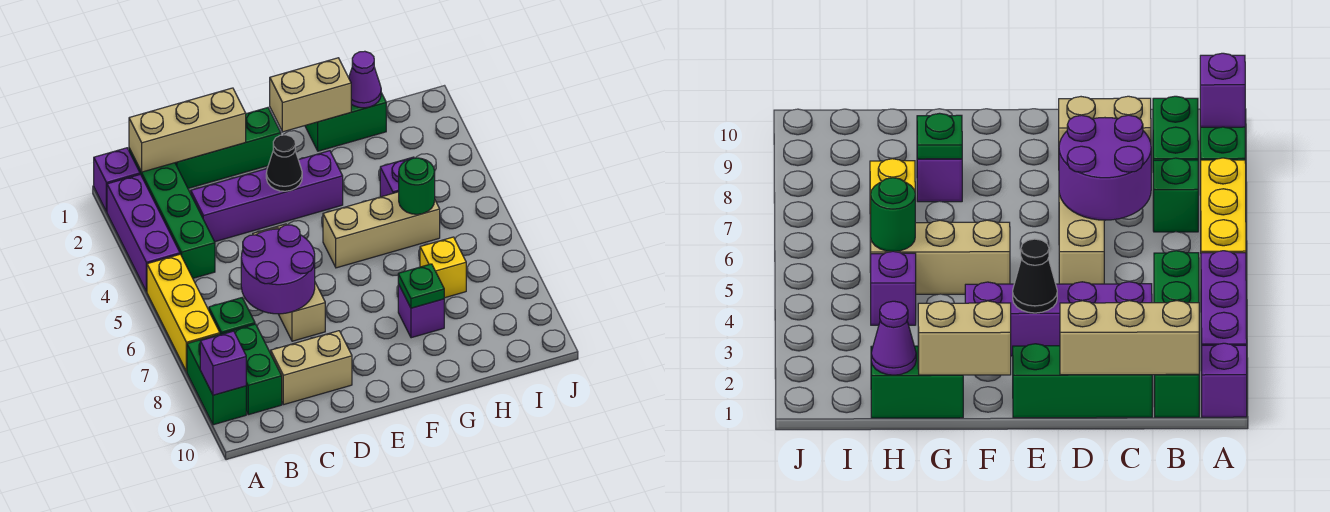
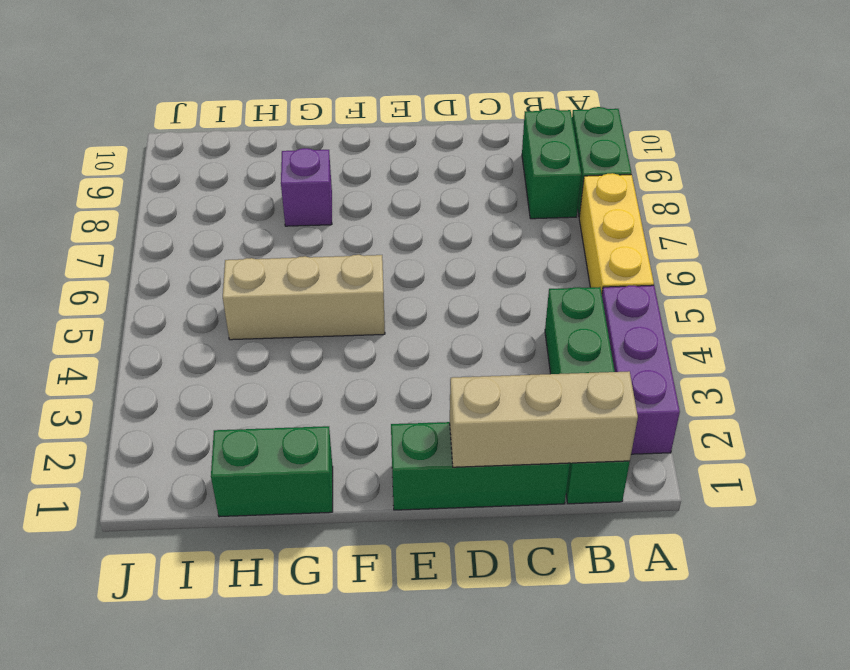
none -> purple 1x1 brick [94,148,140,212]
none -> green 1x1 brick [209,298,255,335]
none -> purple 1x4 brick [191,151,343,242]

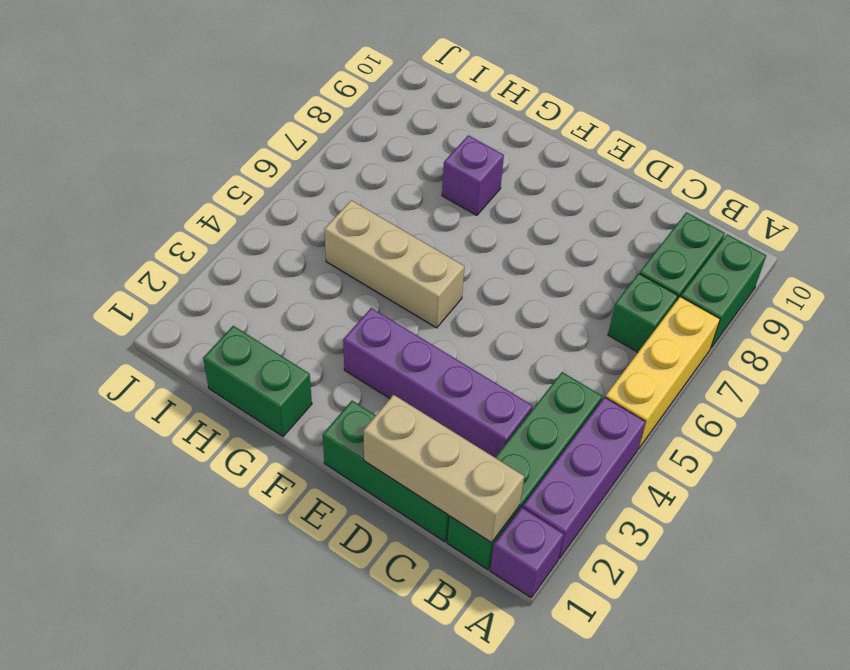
none -> tan 1x2 brick [271,331,352,405]
none -> tan 1x3 brick [253,224,325,341]
none -> purple 1x1 brick [380,157,414,197]

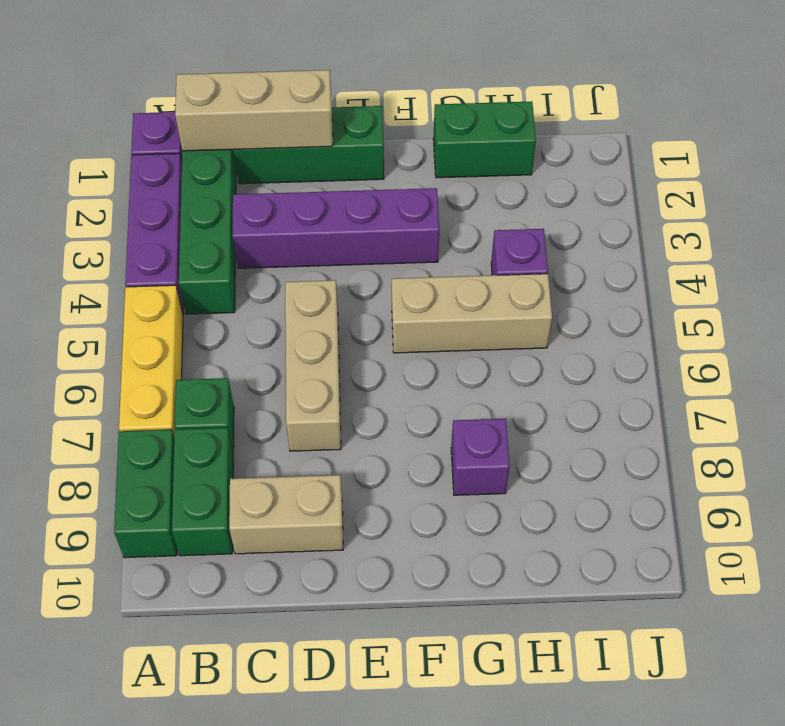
none -> yellow 1x1 brick [420,237,466,298]
none -> purple 1x1 brick [200,331,246,395]
none -> purple 2x2 round brick [241,225,315,314]

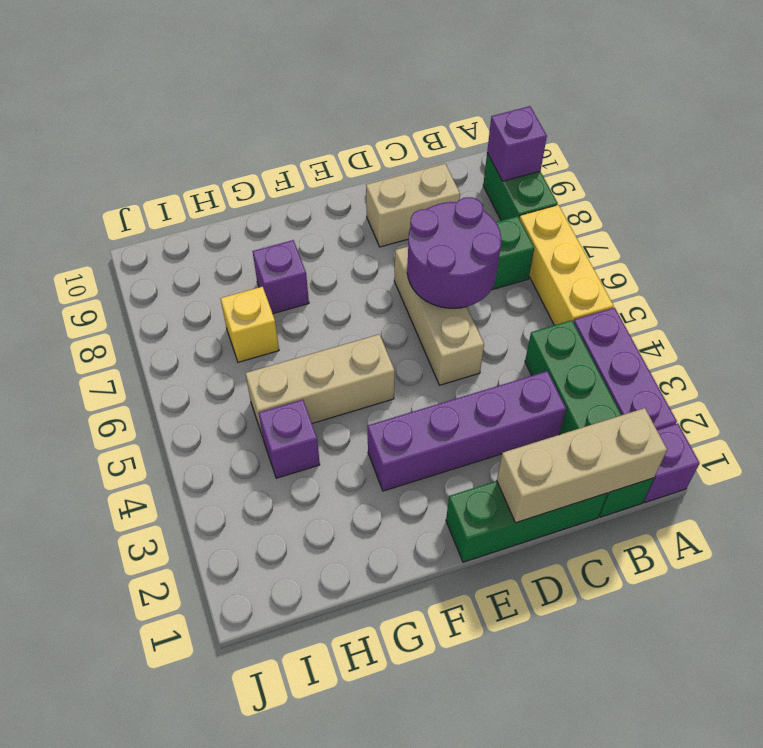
none -> green 1x2 brick [223,324,282,415]
none -> green 1x2 brick [305,93,386,151]
none -> black 1x1 cone [266,135,302,191]

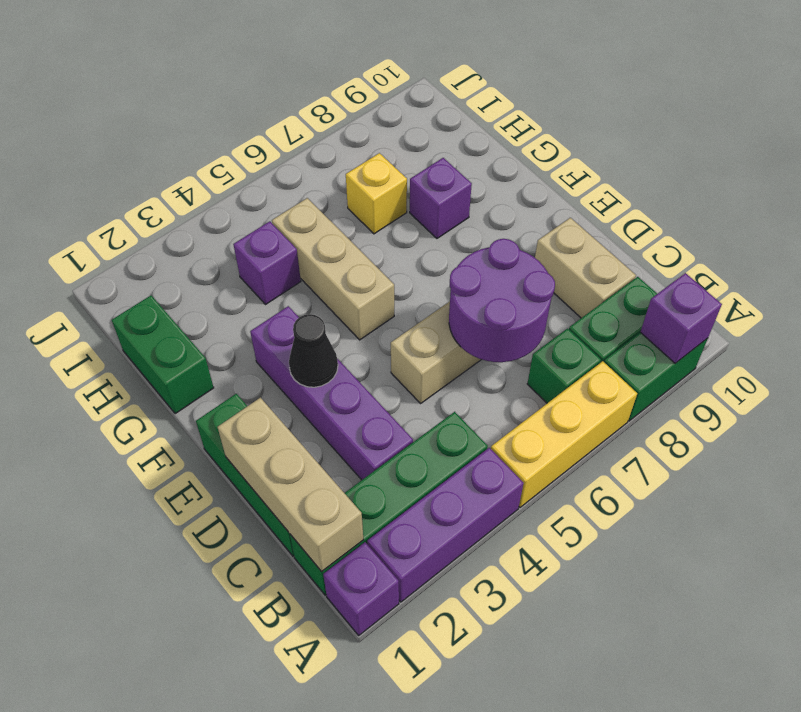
none -> tan 1x2 brick [270,58,351,132]
none -> green 1x1 plate [398,264,444,308]
none -> purple 1x1 cone [349,51,381,108]

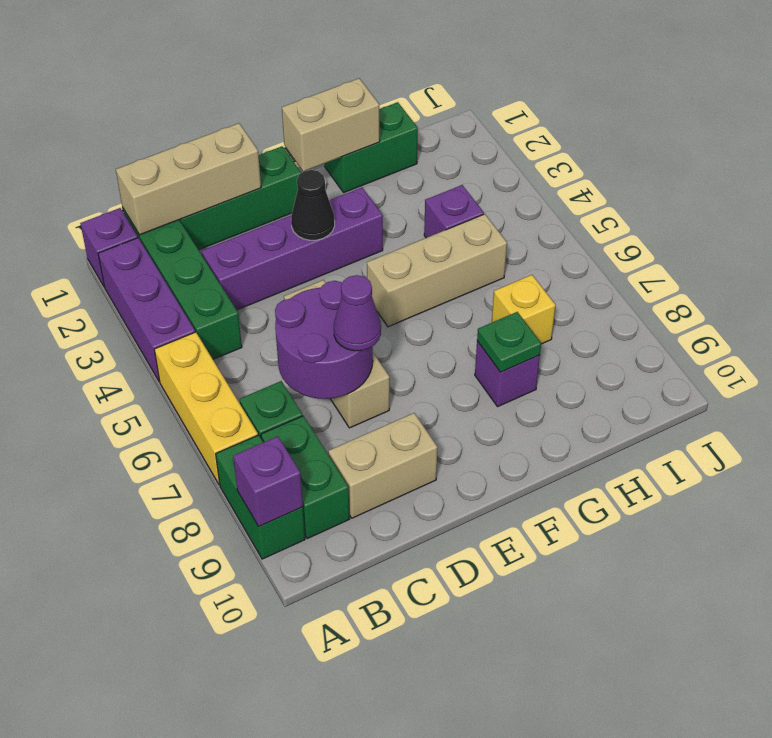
purple 1x1 cone [334,275,381,351] -> purple 1x1 cone moved to [349,51,381,108]
none -> green 1x1 round brick [399,158,435,214]

